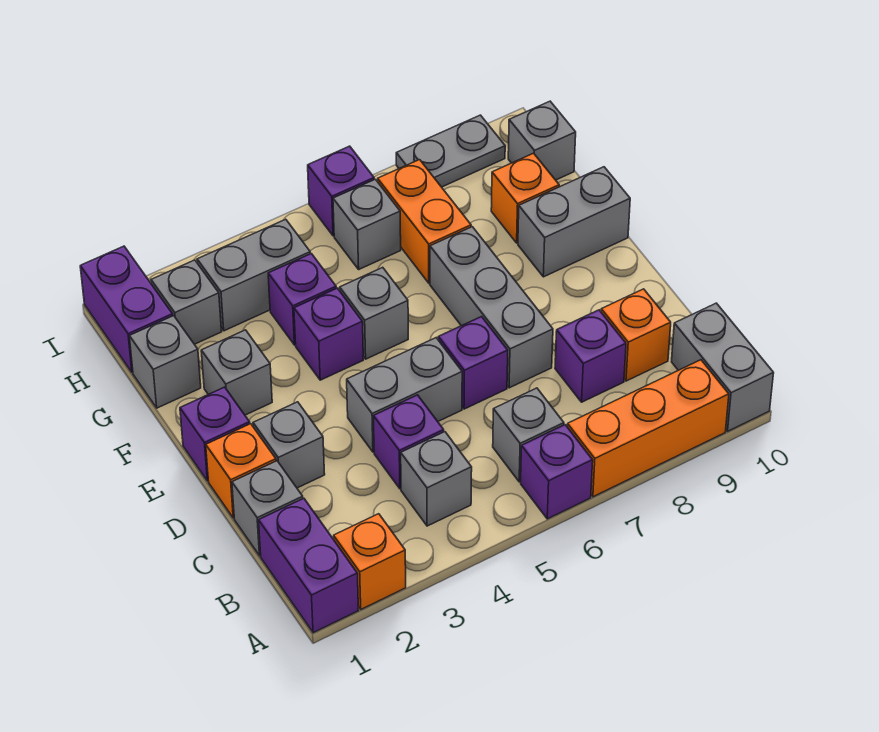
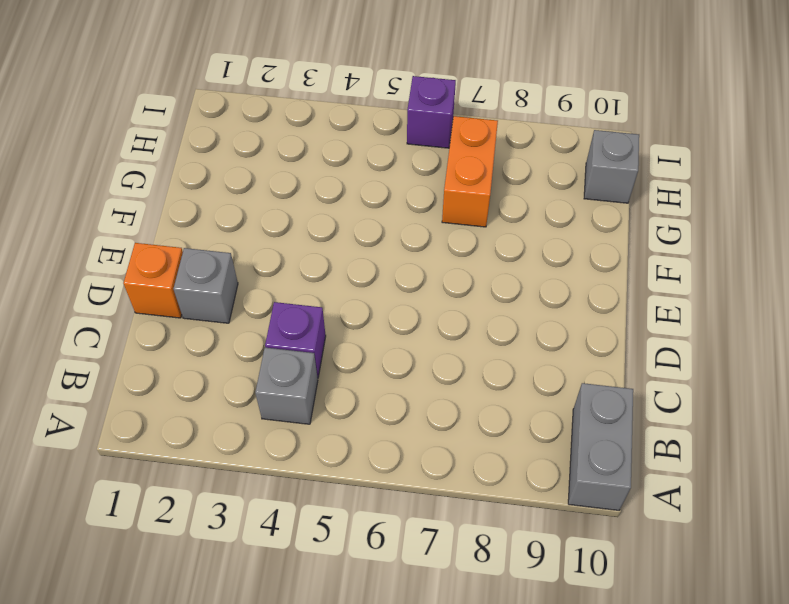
none -> purple 1x2 brick [259,498,359,633]
none -> orange 1x1 brick [334,514,406,609]
none -> purple 1x1 brick [521,425,593,519]
none -> orange 1x3 brick [567,360,729,497]

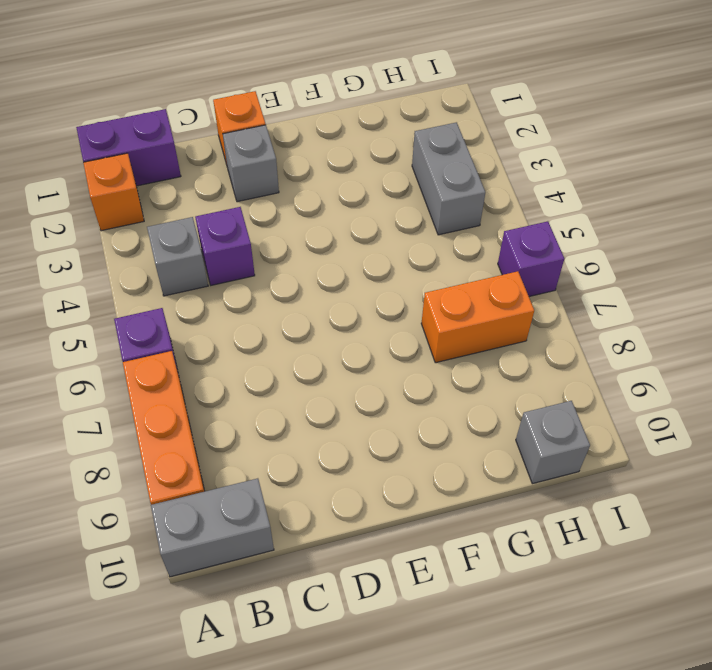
none -> grey 1x1 brick [493,388,564,482]
none -> grey 1x1 brick [232,461,303,556]
none -> purple 1x1 brick [555,310,626,402]
none -> orange 1x1 brick [601,289,671,381]

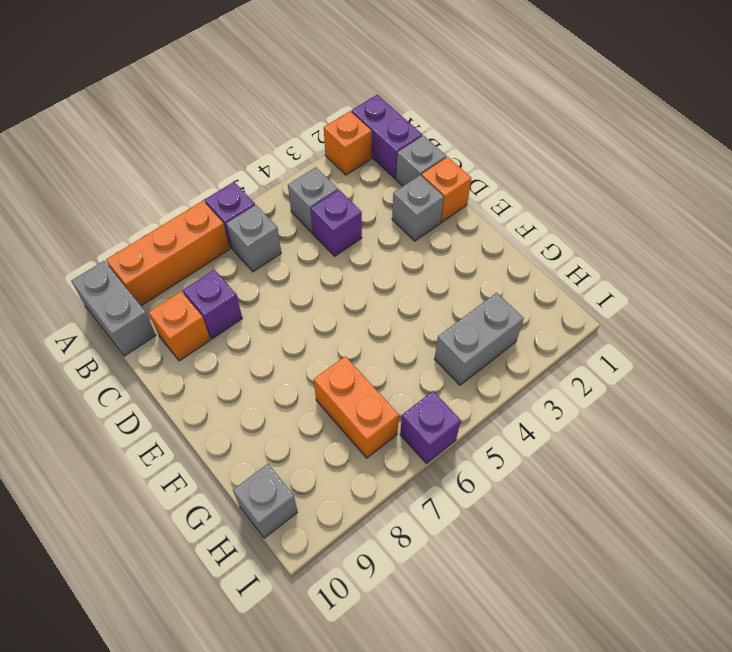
none -> grey 1x2 brick [347,338,462,452]
none -> purple 1x1 brick [438,317,508,409]
none -> grey 1x3 brick [430,227,553,388]
none -> purple 1x1 brick [180,387,250,481]

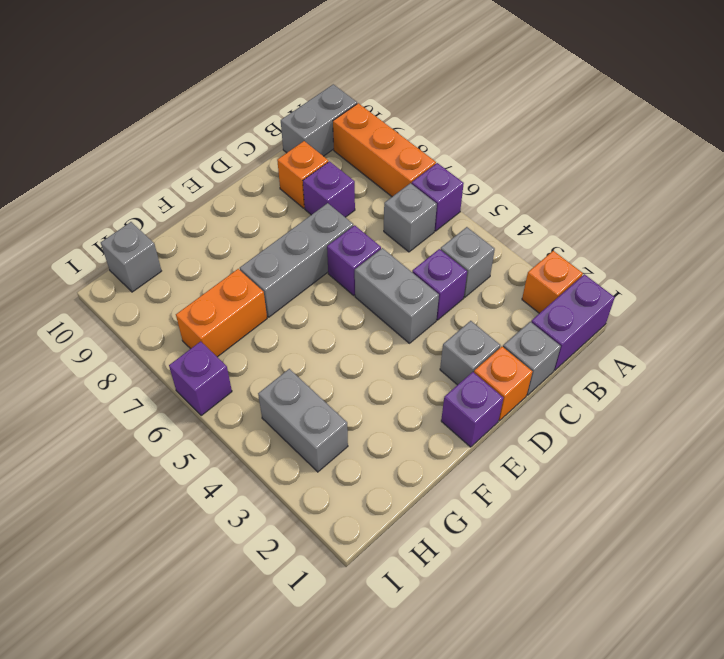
none -> grey 1x1 brick [201,330,272,415]
none -> purple 1x1 brick [294,288,363,380]
none -> grey 1x1 brick [340,267,408,359]
none -> grey 1x2 brick [518,167,630,277]

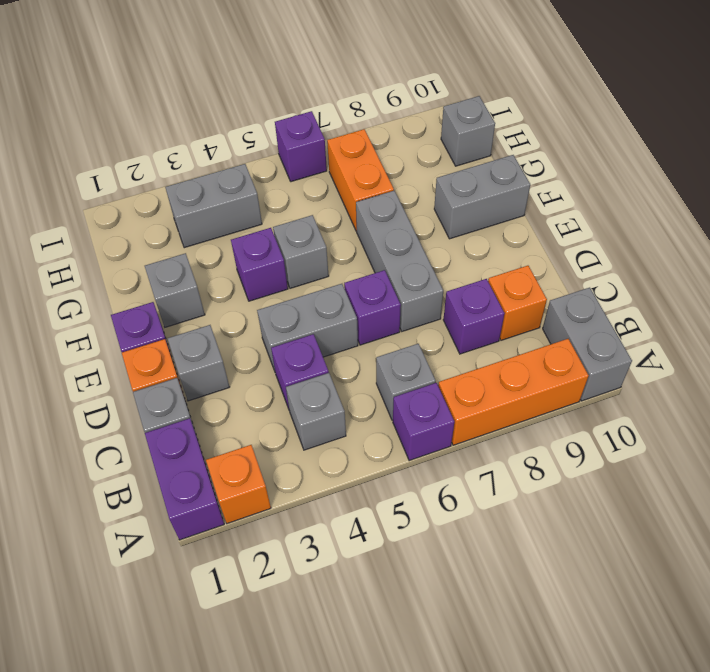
none -> grey 1x1 brick [129,316,201,408]
none -> purple 1x1 brick [268,254,336,345]
none -> orange 1x1 brick [491,153,559,243]
none -> purple 1x2 brick [80,246,173,373]

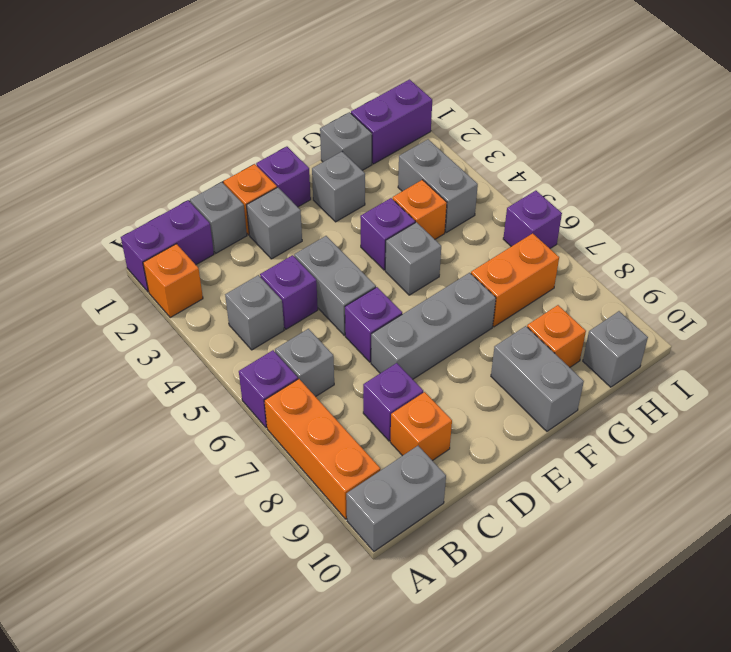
orange 1x1 brick [393,180,447,239] -> purple 1x1 brick [268,254,336,345]
none -> grey 1x1 brick [151,260,221,344]
none -> grey 1x1 brick [333,179,401,269]
none -> grey 1x2 plate [396,115,505,187]

